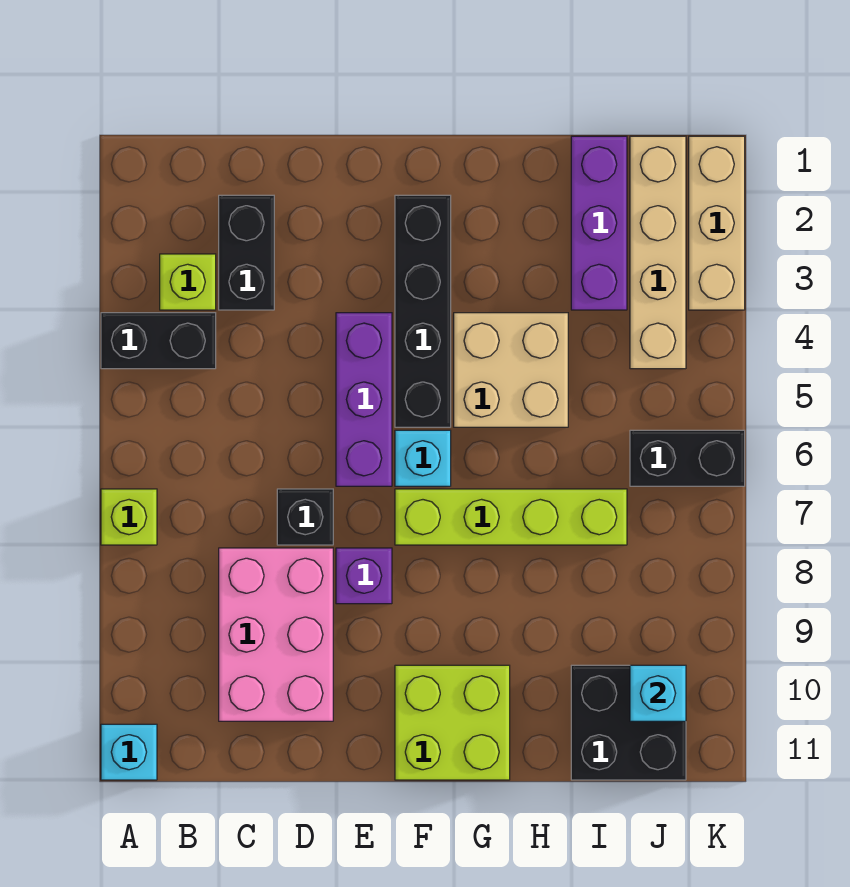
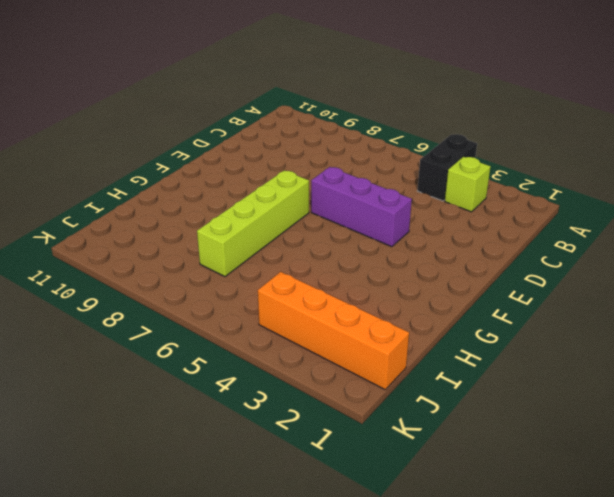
orange 1x4 brick [258,272,409,389] -> tan 1x4 brick [630,136,686,369]
none -> lime 1x1 brick [101,489,157,545]
none -> cyan 1x1 brick [101,724,157,780]
none -> black 1x2 brick [219,195,274,310]

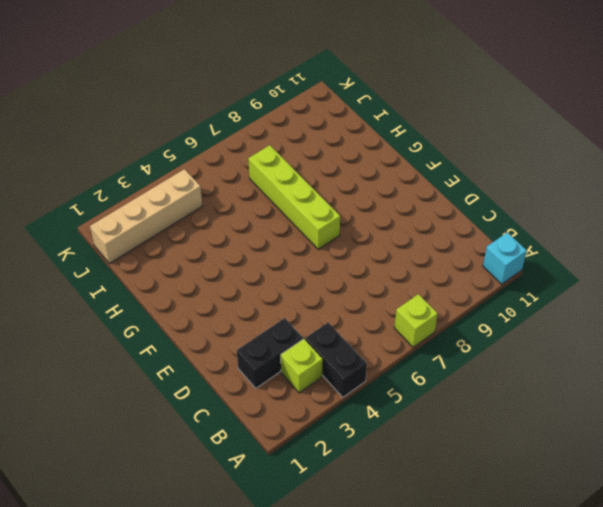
none -> pink 2x3 brick [219,548,333,721]
none -> black 1x1 brick [277,489,333,545]
none -> purple 1x3 brick [336,313,392,486]

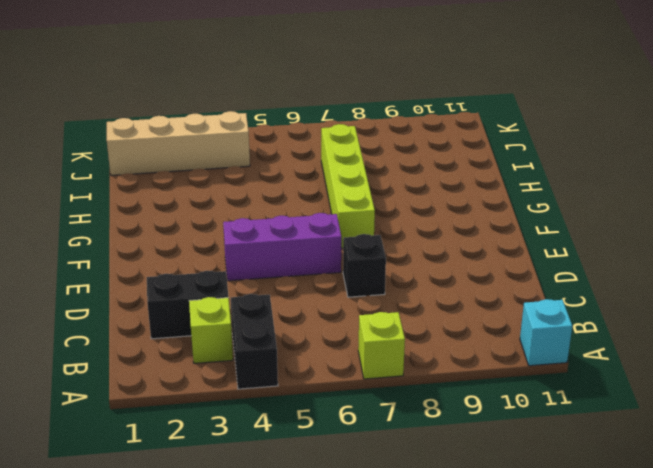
none -> pink 2x3 brick [219,548,333,721]
none -> purple 1x1 brick [336,548,392,604]
none -> black 1x4 brick [395,195,451,427]

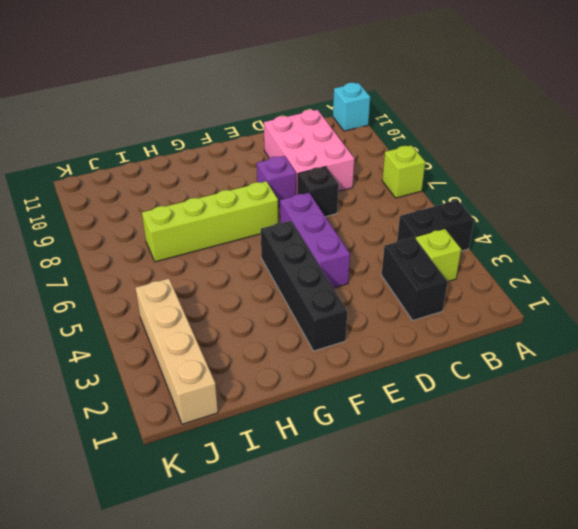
none -> cyan 1x1 brick [395,430,451,486]
none -> lime 2x2 brick [395,665,510,780]
none -> tan 2x2 brick [454,313,568,427]

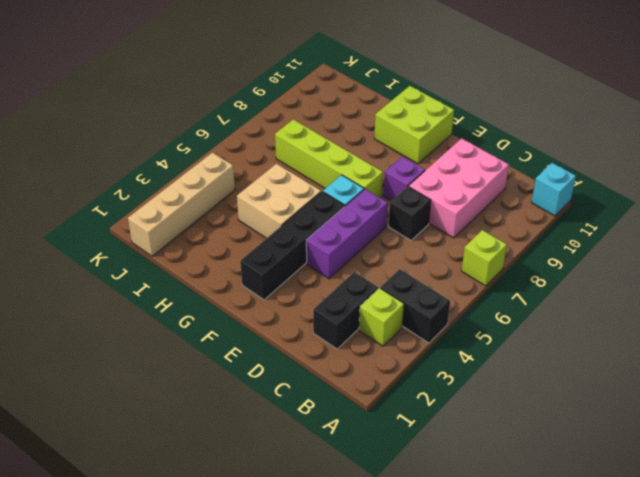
none -> purple 1x3 brick [571,136,627,310]
none -> black 2x2 brick [571,665,686,780]
none -> black 1x2 brick [630,430,745,486]

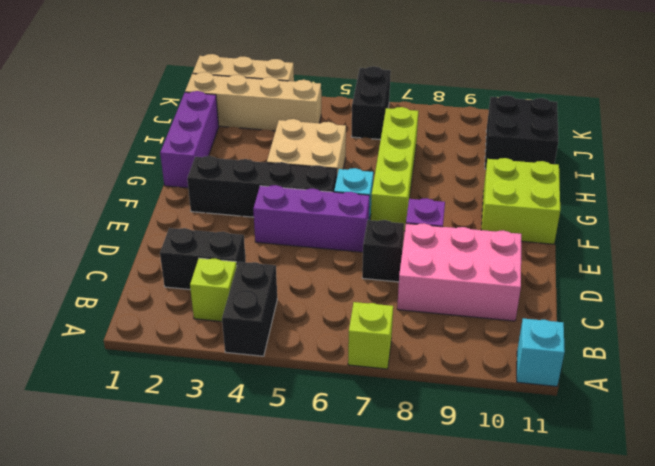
purple 1x3 brick [160,91,219,188] -> purple 1x3 brick turned to [571,136,627,310]
none -> cyan 1x1 brick [630,665,686,721]

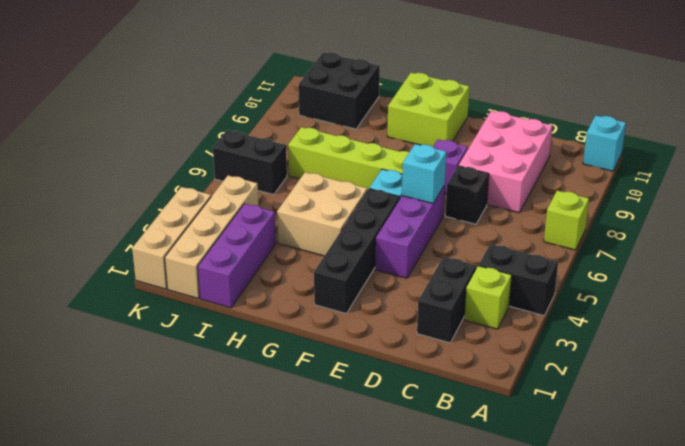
cyan 1x1 brick [402,144,446,203] -> cyan 1x1 brick moved to [630,665,686,721]

